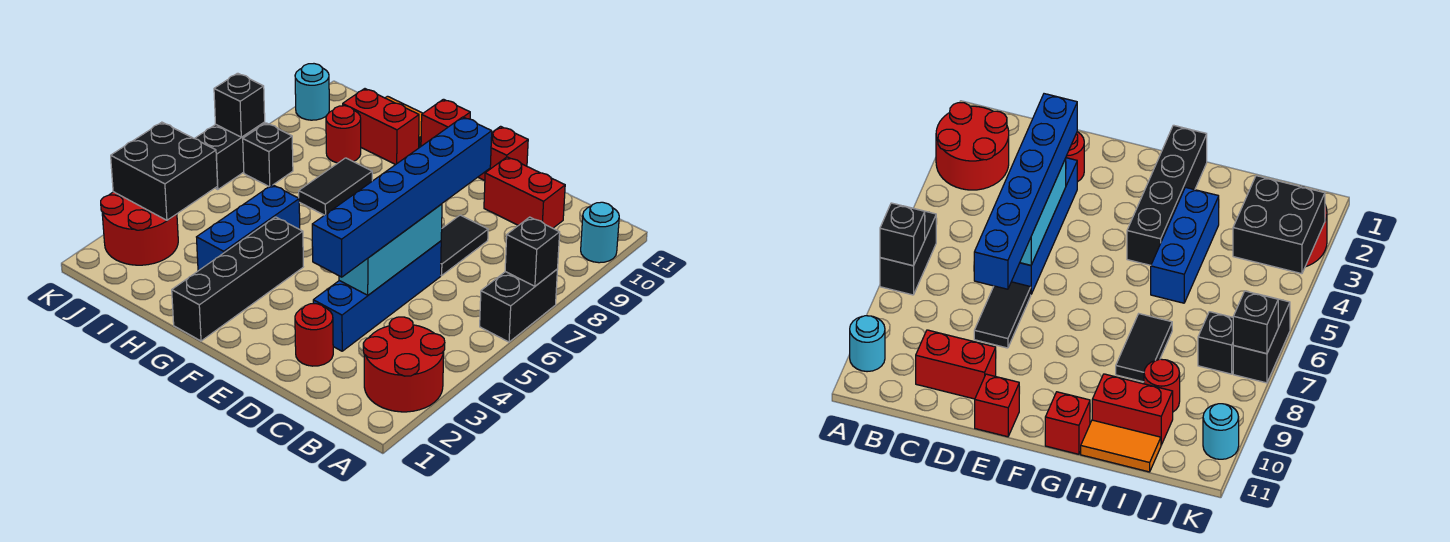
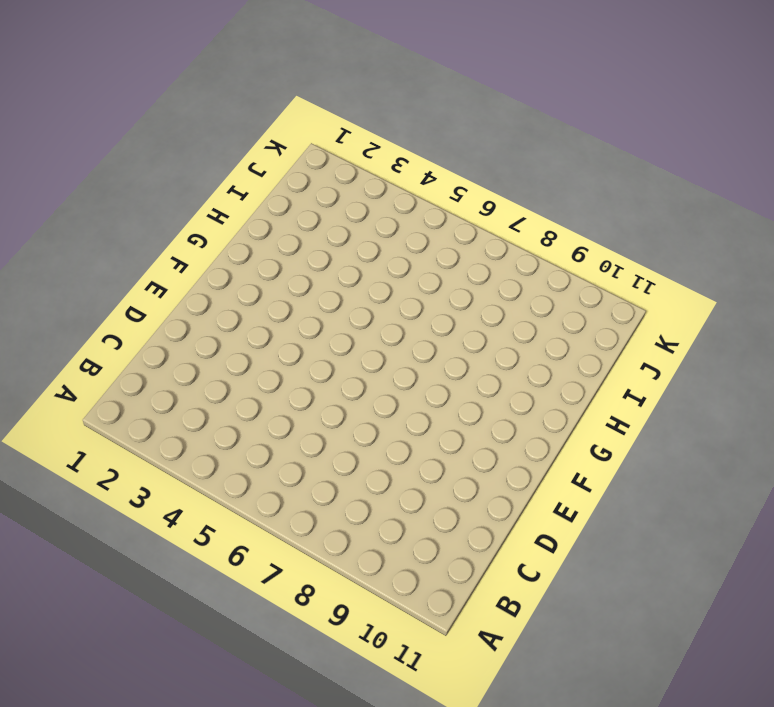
none -> red 2x2 round brick [363,317,445,412]
none -> black 1x2 brick [480,269,558,342]
none -> cyan 1x1 round brick [581,202,619,263]

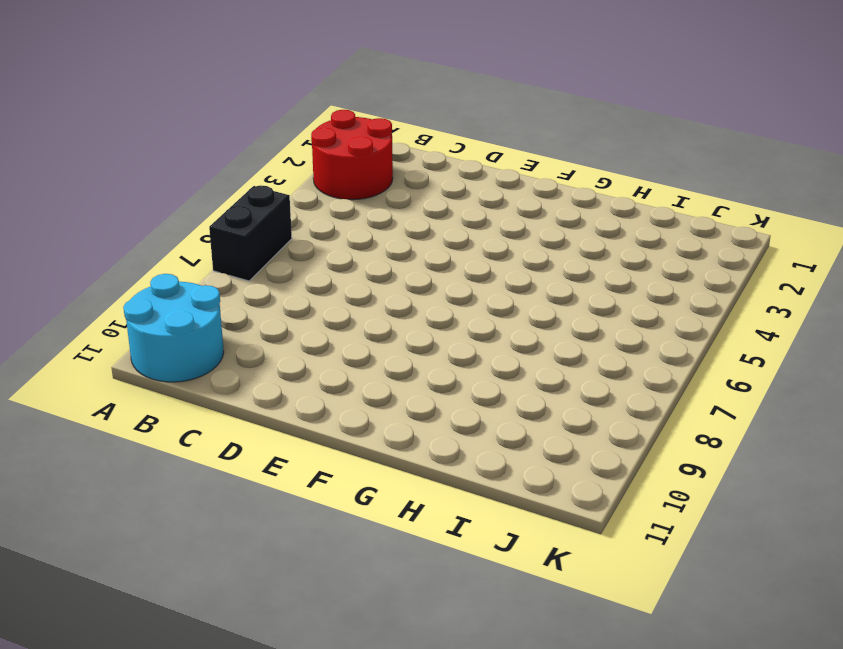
cyan 2x2 round brick [124,274,224,382] -> cyan 1x1 round brick [581,202,619,263]
none -> red 1x2 brick [484,157,565,228]
none -> red 1x1 round brick [295,304,333,366]
none -> blue 1x4 brick [313,241,441,351]

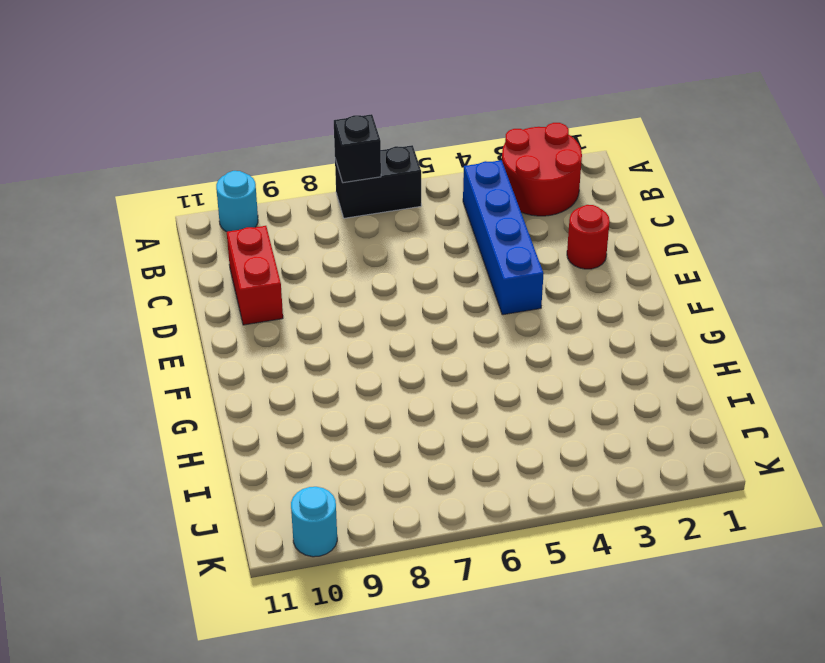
blue 1x4 brick [463,160,544,315] -> blue 1x4 brick turned to [313,241,441,351]
none -> black 1x2 tile [441,215,488,276]
none -> red 1x1 brick [478,126,528,181]
none -> black 1x4 brick [172,217,303,341]

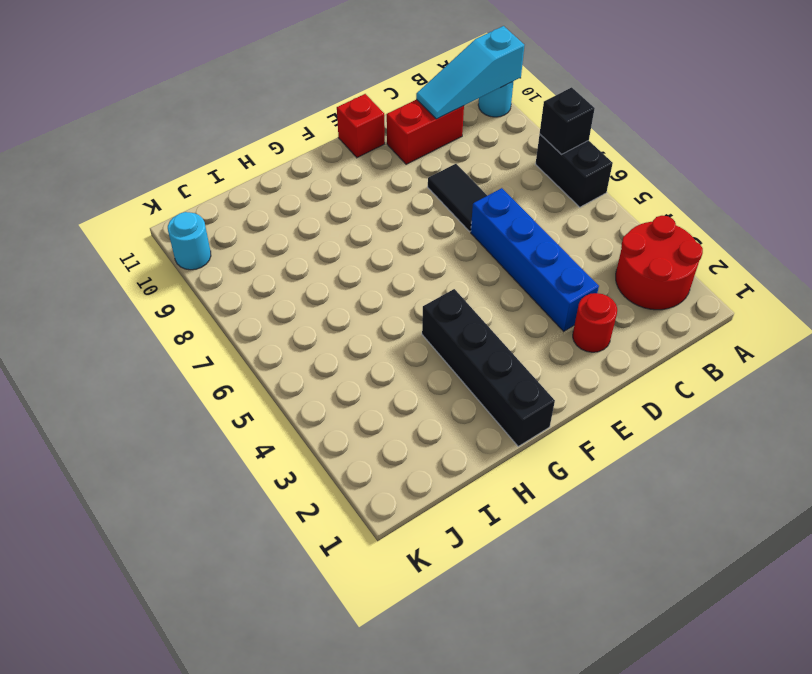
cyan 1x3 slope [416,26,524,119] -> none
none -> red 1x1 brick [421,99,470,146]
none -> blue 1x3 brick [197,185,300,271]
none -> black 1x2 tile [299,158,372,215]

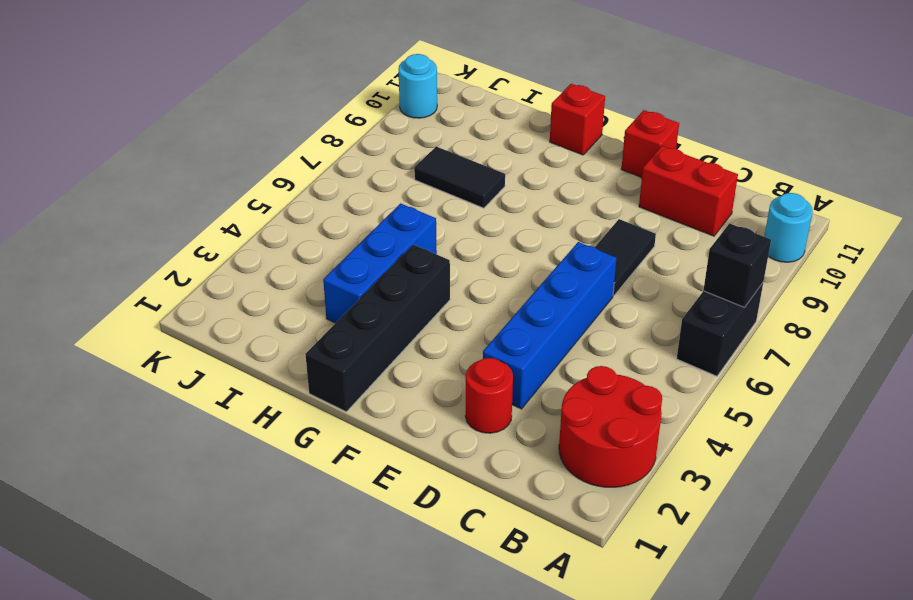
black 1x2 tile [414,147,505,208] -> black 1x2 tile turned to [299,158,372,215]
none -> red 1x2 brick [343,89,419,165]
none -> orange 1x2 tile [1081,420,1161,472]
none -> red 1x1 round brick [326,106,361,163]

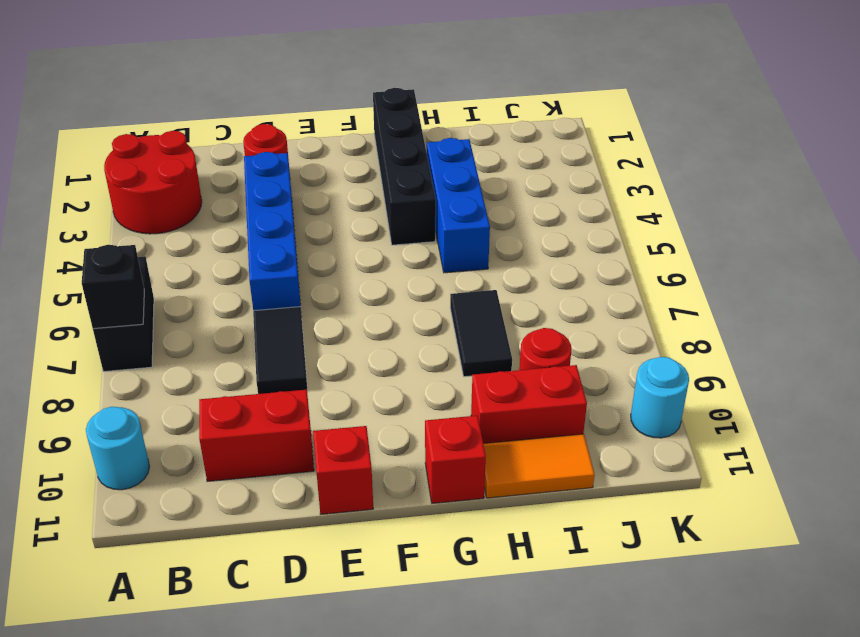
none -> red 2x2 round brick [101,192,178,265]
none -> black 1x1 brick [243,123,293,186]
none -> black 1x2 brick [195,122,265,190]

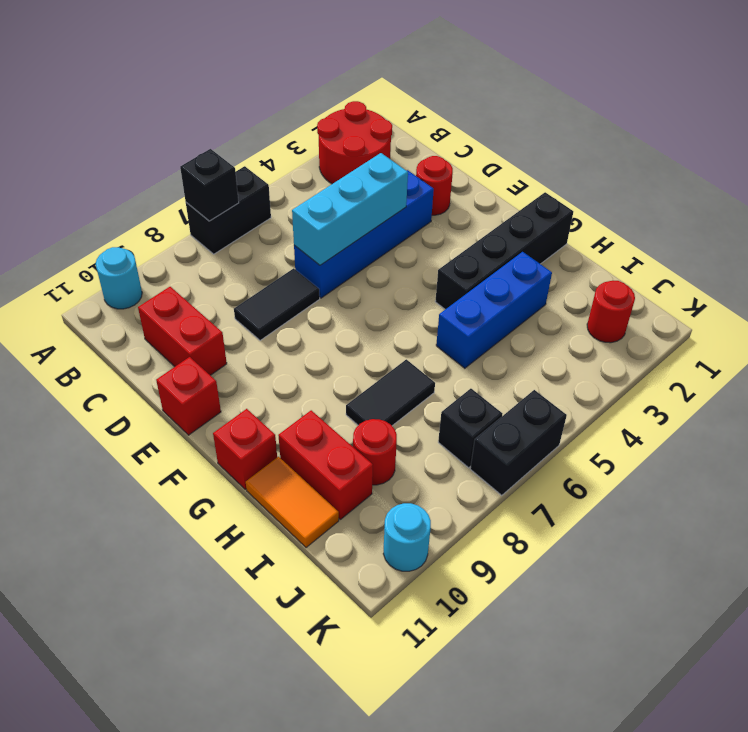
red 1x1 round brick [587,281,635,343] -> red 2x2 round brick [101,192,178,265]
none -> black 2x2 brick [111,122,218,220]
none -> black 1x1 brick [214,73,265,137]
none -> blue 1x6 brick [312,117,492,277]

